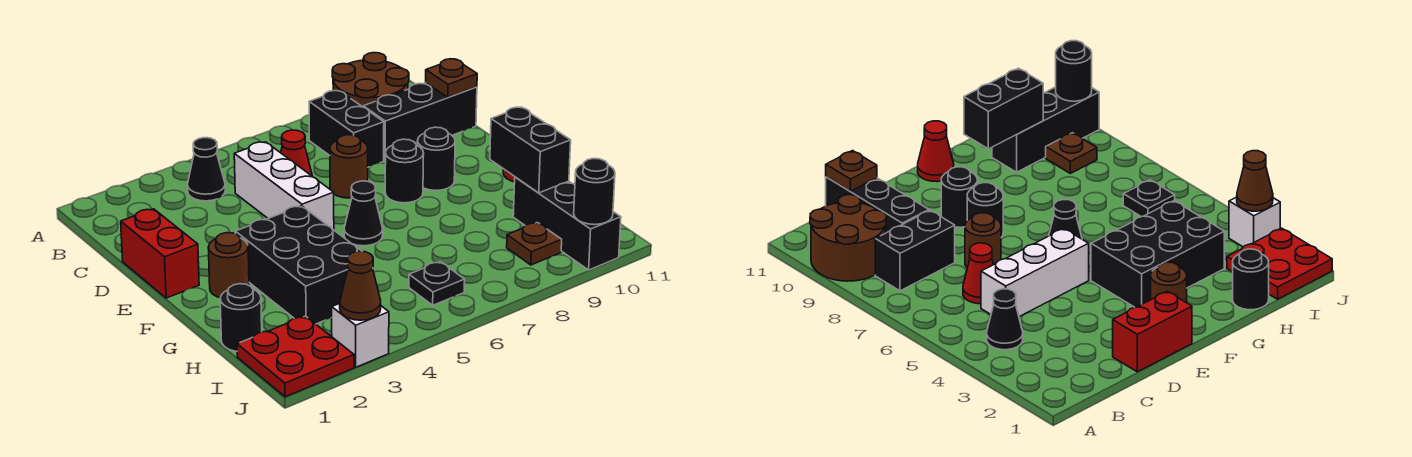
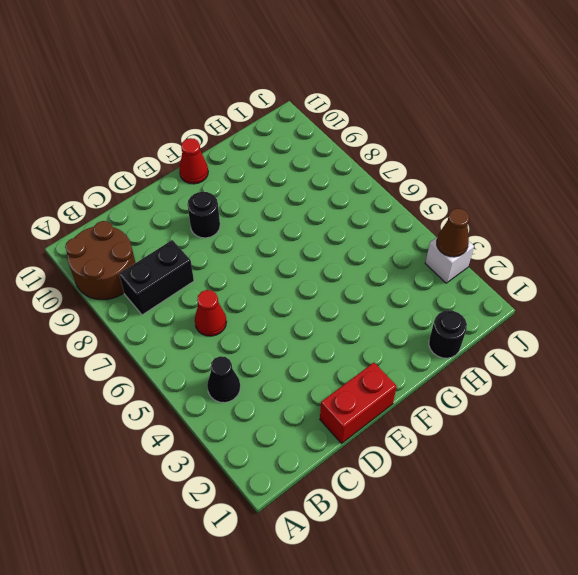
none -> white 1x3 brick [234,142,334,230]
none -> black 1x3 brick [363,83,477,161]
none -> brown 1x1 round brick [330,135,368,198]

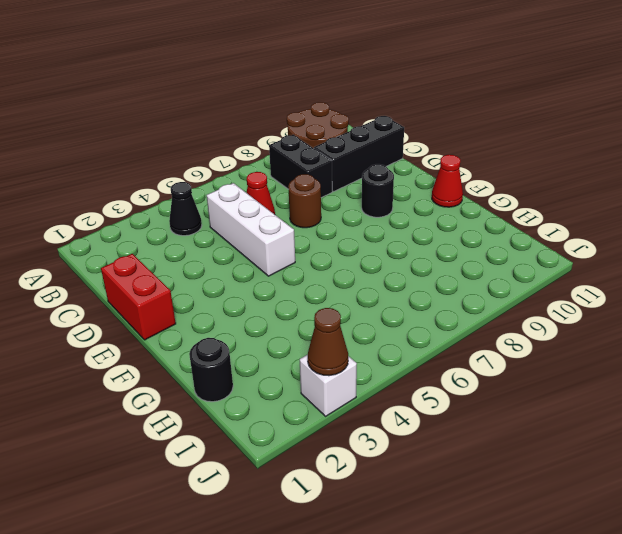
none -> black 1x1 round brick [385,139,424,203]
none -> brown 1x1 round brick [208,233,249,298]
none -> black 2x3 brick [235,206,361,324]

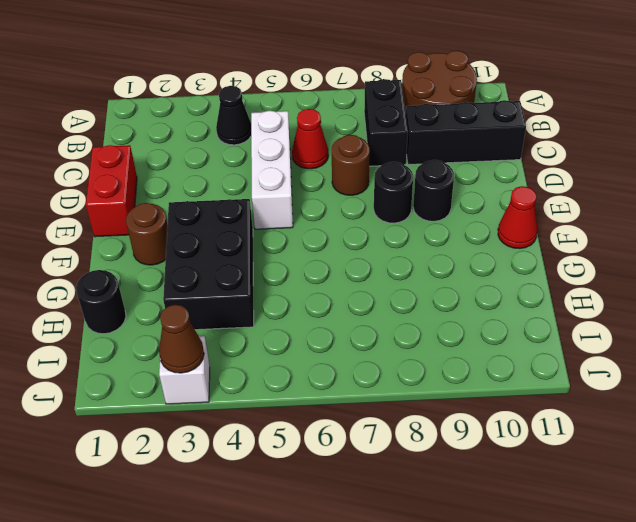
none -> black 1x1 cone [344,181,383,246]
none -> black 1x3 brick [513,177,621,270]
none -> red 2x2 plate [237,316,354,397]

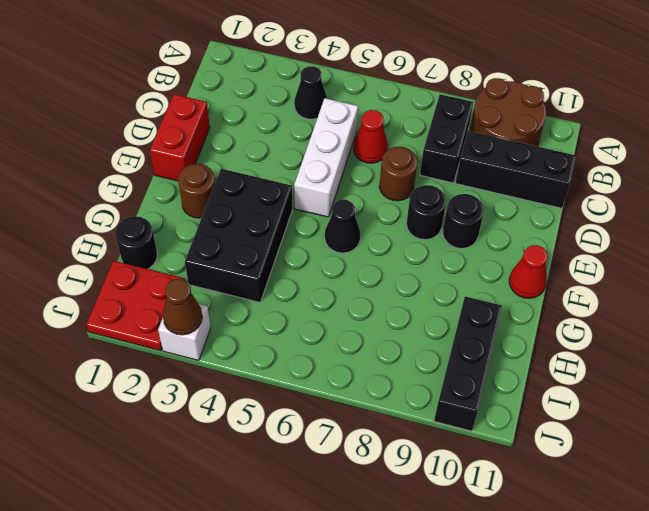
none -> black 1x1 plate [409,262,465,305]
none -> brown 1x1 plate [507,223,562,265]
none -> brown 1x1 plate [426,59,477,97]

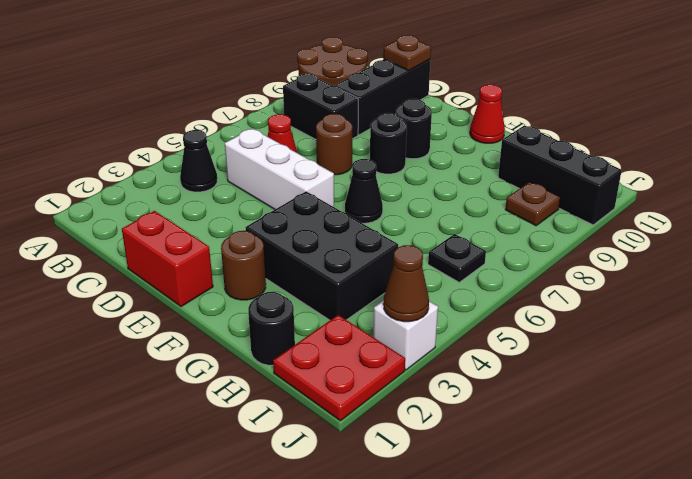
none -> black 1x2 brick [490,107,571,193]
none -> black 1x1 round brick [574,158,615,225]

